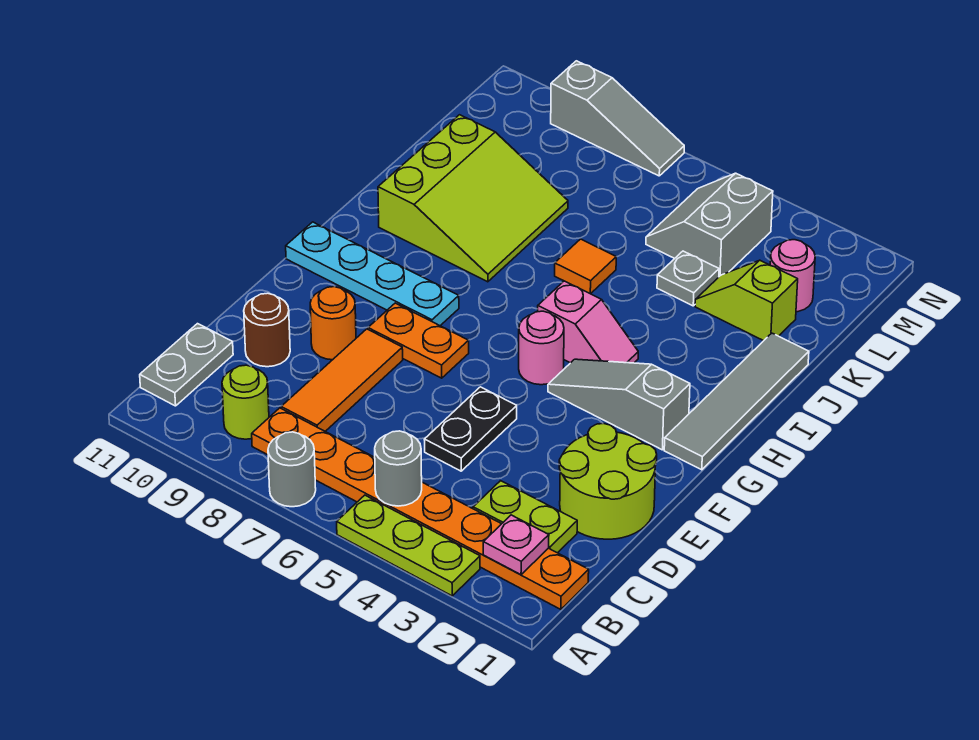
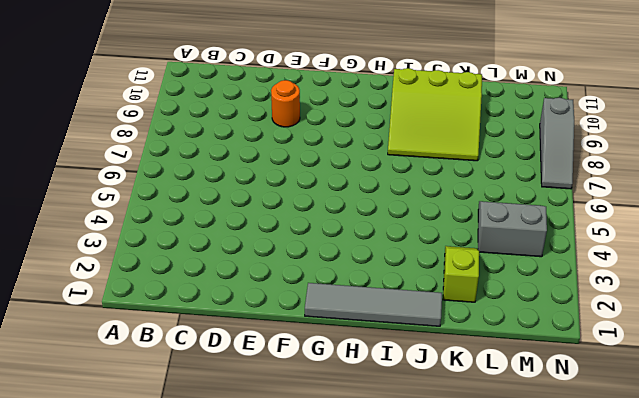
none -> lime 1x3 plate [337,495,480,596]
none -> grey 1x1 round brick [268,432,316,507]
none -> orange 1x8 plate [252,408,589,609]

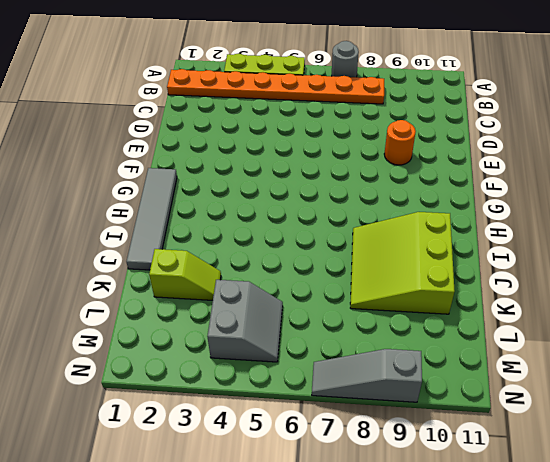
none -> lime 1x1 round brick [222,365,269,439]
none -> grey 1x2 plate [140,324,233,406]
none -> lime 1x2 plate [473,481,577,553]

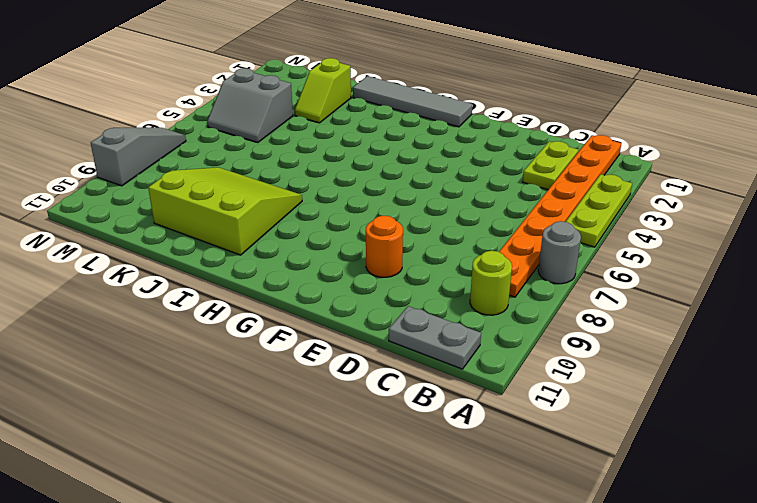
none -> orange 1x3 tile [281,329,403,431]
none -> lime 2x2 round brick [559,423,657,539]
none -> black 1x2 plate [424,387,517,471]

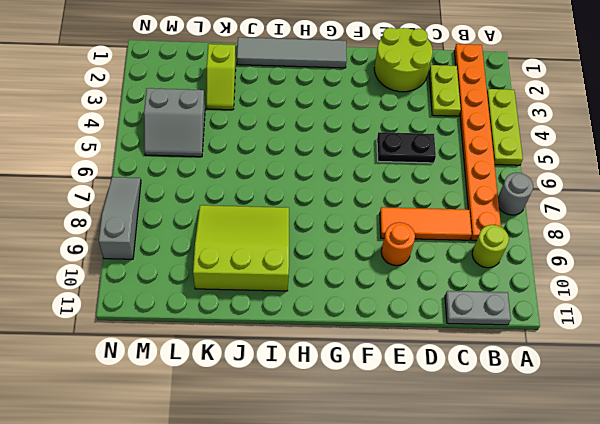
none -> brown 1x1 round brick [244,293,290,367]
none -> orange 1x2 plate [368,303,469,378]
none -> grey 1x3 slope [548,359,690,450]

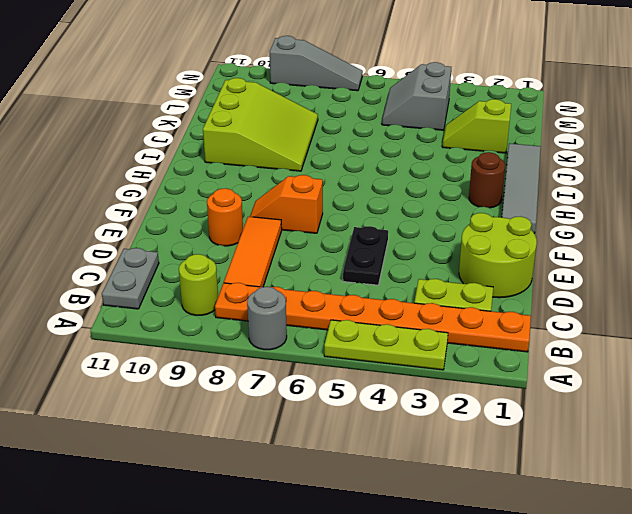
orange 1x2 slope [250,175,323,233] -> orange 1x2 plate [368,303,469,378]
brown 1x1 round brick [469,152,505,208] -> brown 1x1 round brick moved to [244,293,290,367]
none -> grey 1x3 slope [548,359,690,450]
none -> pink 1x1 round brick [519,311,564,385]
none -> cyan 1x4 plate [286,222,459,326]

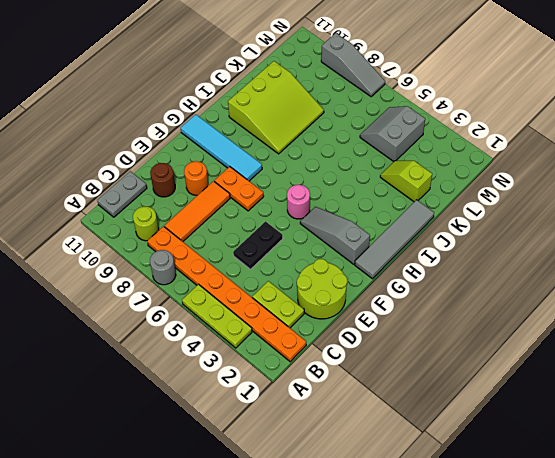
cyan 1x4 tile [181,114,262,181] -> cyan 1x4 plate [286,222,459,326]
none -> pink 1x2 slope [538,281,638,363]
none -> orange 1x1 tile [555,239,616,294]
none -> grey 1x1 plate [657,251,719,306]

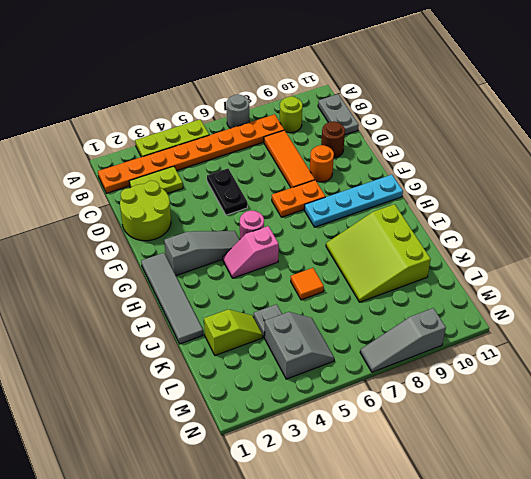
none -> pink 1x1 round brick [770,240,815,312]
none -> pink 1x1 plate [483,515,549,575]
none -> grey 1x1 round brick [375,431,422,506]

